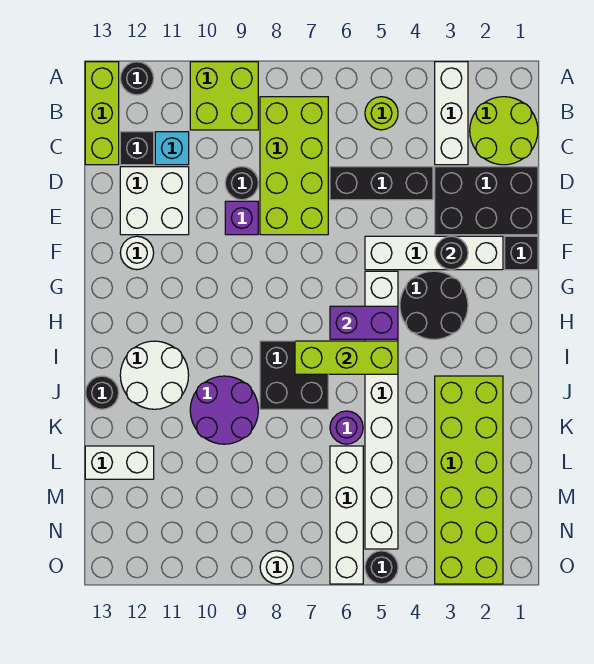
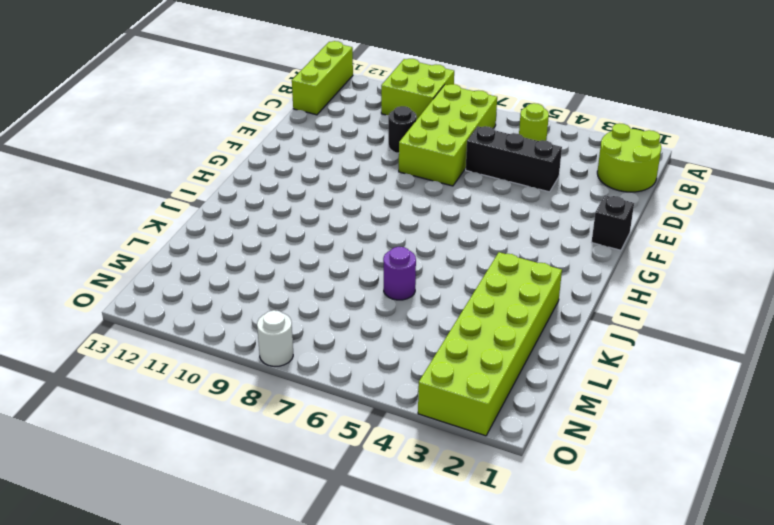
none -> white 1x3 brick [435,62,468,165]
none -> black 1x1 round brick [120,62,154,95]
none -> cyan 1x1 brick [155,132,189,165]
none -> black 1x1 brick [120,132,154,165]

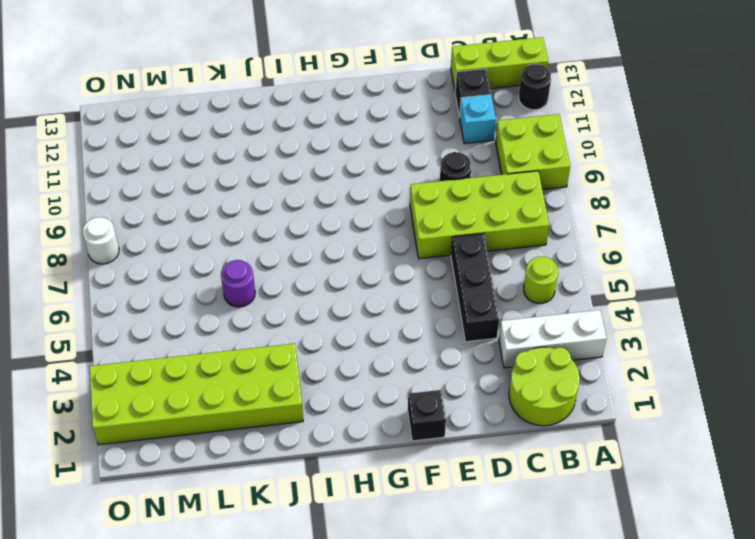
none -> black 2x3 brick [435,167,538,235]
none -> white 2x2 brick [120,167,189,235]
none -> purple 1x1 brick [225,201,258,235]
none -> white 1x4 brick [365,236,503,270]

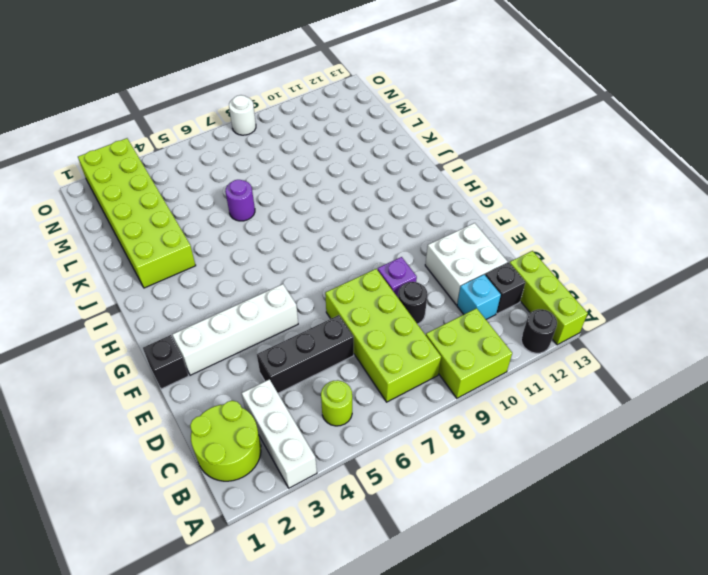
none -> black 2x3 brick [435,167,538,235]
none -> white 1x1 round brick [120,236,154,270]
none -> black 2x2 round brick [400,271,468,339]
none -> white 1x8 brick [365,271,398,549]

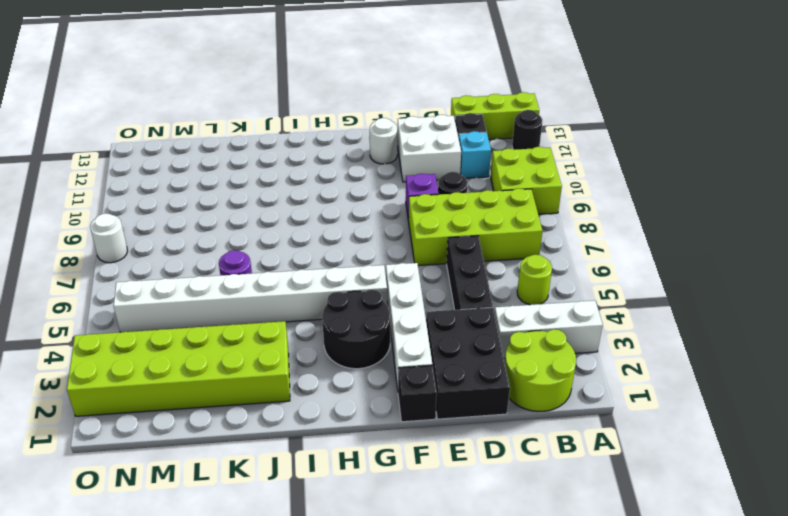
none -> black 2x2 brick [260,341,328,409]
none -> white 2x2 round brick [120,341,189,409]
none -> purple 2x2 round brick [190,376,258,444]
none -> black 1x1 round brick [85,376,119,409]

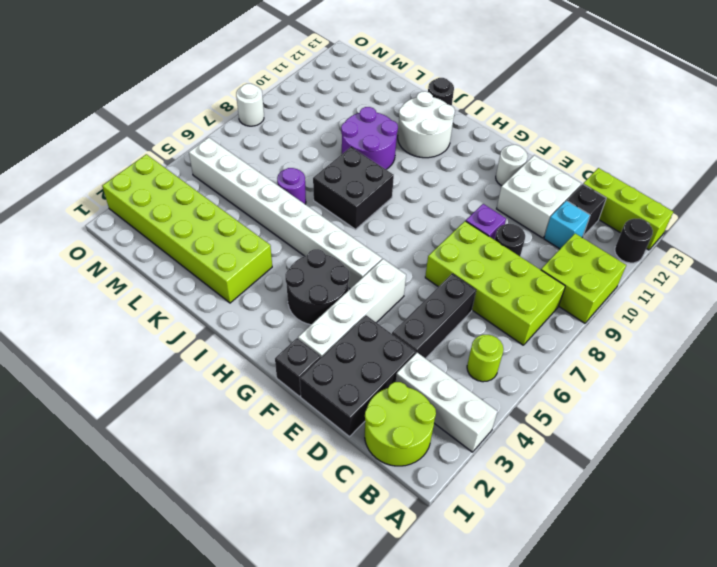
none -> white 1x4 brick [330,446,363,584]
none -> white 1x2 brick [85,446,154,479]
none -> black 1x1 round brick [365,551,398,584]
none -> black 1x1 round brick [435,236,468,270]

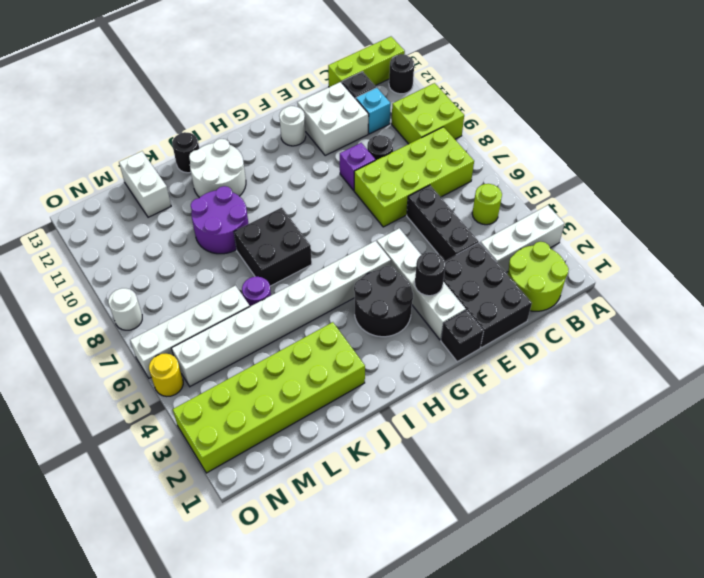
yellow 1x1 round brick [149,354,183,396] -> black 1x1 round brick [365,551,398,584]
none -> purple 1x2 brick [330,306,398,339]
none -> lime 1x3 brick [295,341,398,374]

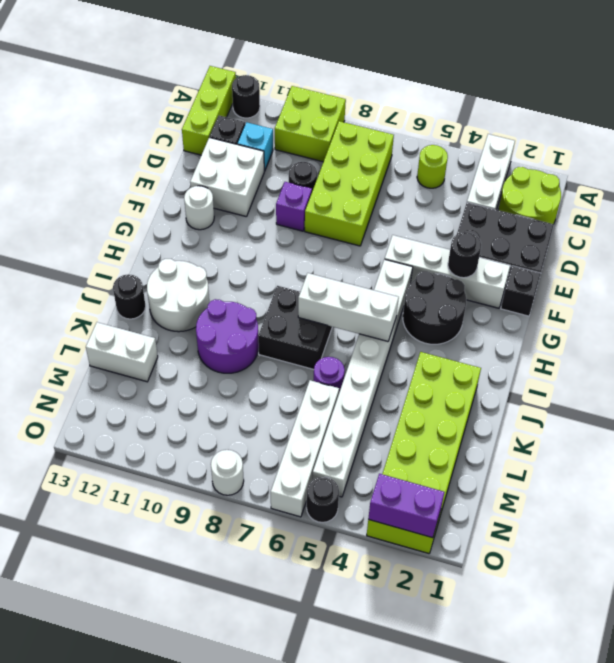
white 1x3 brick [298,273,399,341] -> lime 1x3 brick [295,341,398,374]
purple 1x2 brick [368,474,444,538] -> purple 1x2 brick moved to [330,306,398,339]
none -> black 1x3 brick [330,167,433,200]

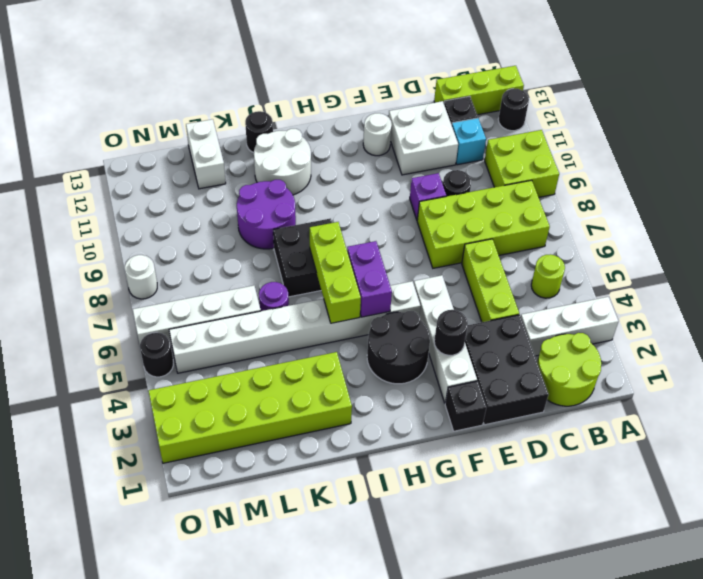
lime 1x3 brick [462,239,519,322] -> black 1x3 brick [330,167,433,200]

